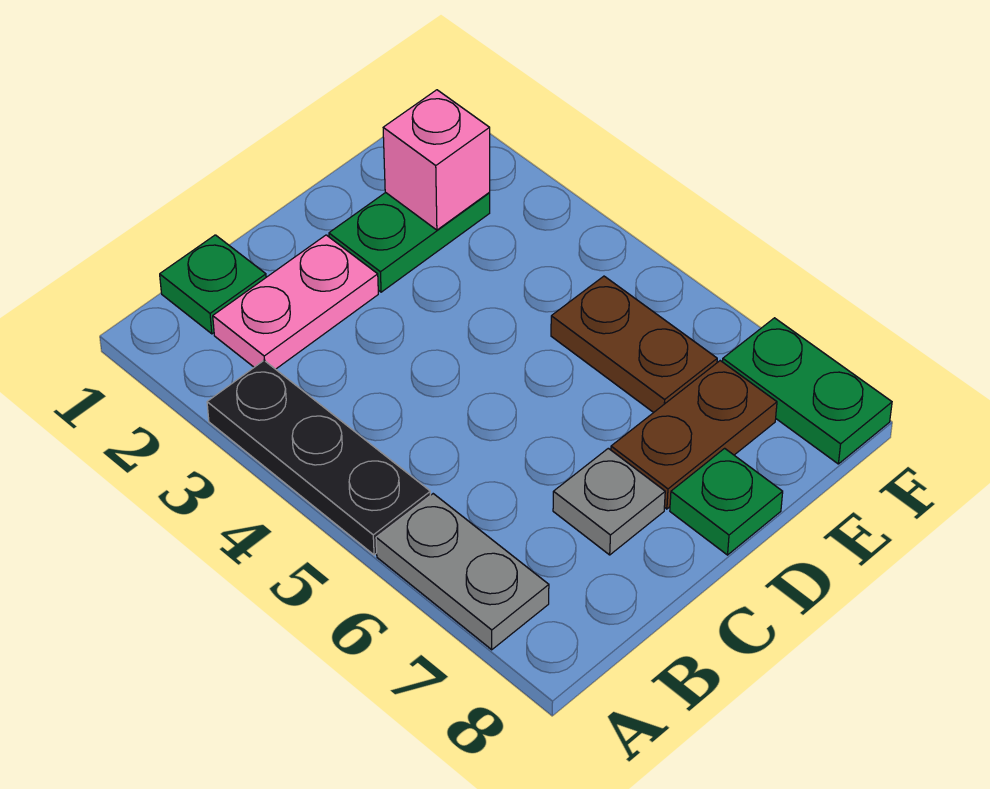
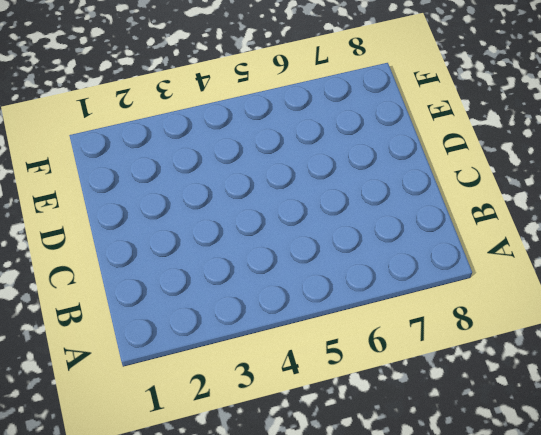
none -> black 1x3 plate [207,361,430,555]
none -> grey 1x2 plate [376,494,549,650]

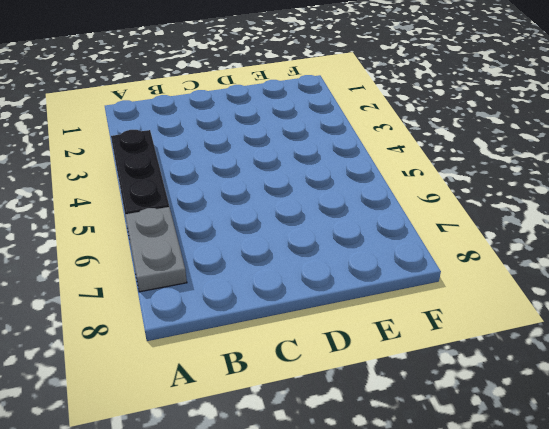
none -> green 1x1 plate [160,235,266,334]
none -> pink 1x2 plate [213,235,378,369]

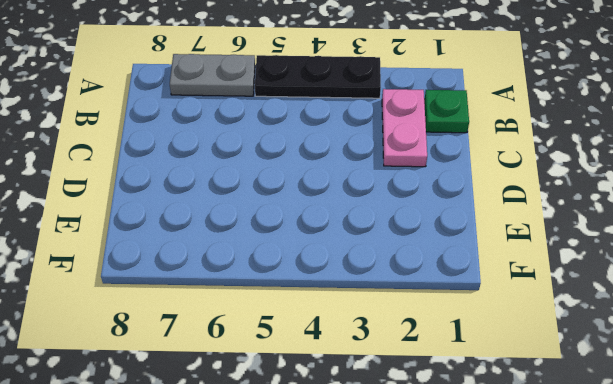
none -> grey 1x1 plate [553,448,665,555]
none -> green 1x2 plate [329,193,490,292]

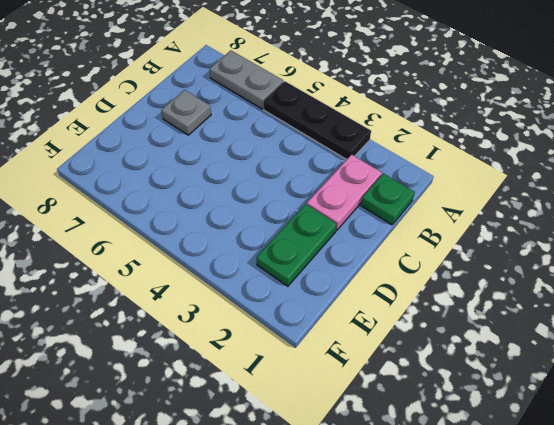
none -> brown 1x2 plate [611,361,777,509]
none -> green 1x1 plate [670,448,783,555]

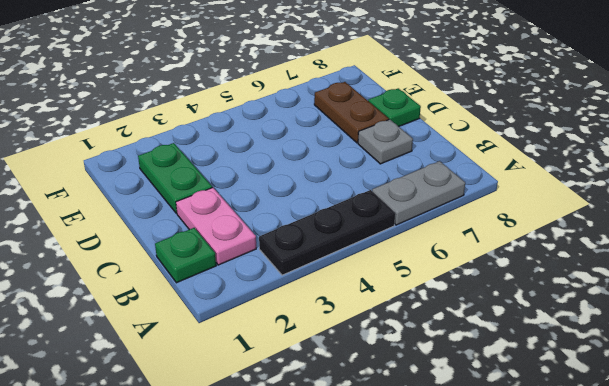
none -> brown 1x2 plate [551,276,717,412]
none -> green 1x2 plate [723,318,892,464]

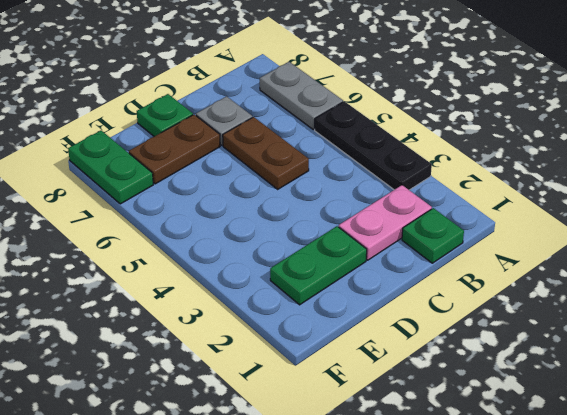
brown 1x2 plate [223,117,309,189] -> brown 1x2 plate moved to [551,276,717,412]
none -> pink 1x1 brick [383,90,490,230]

